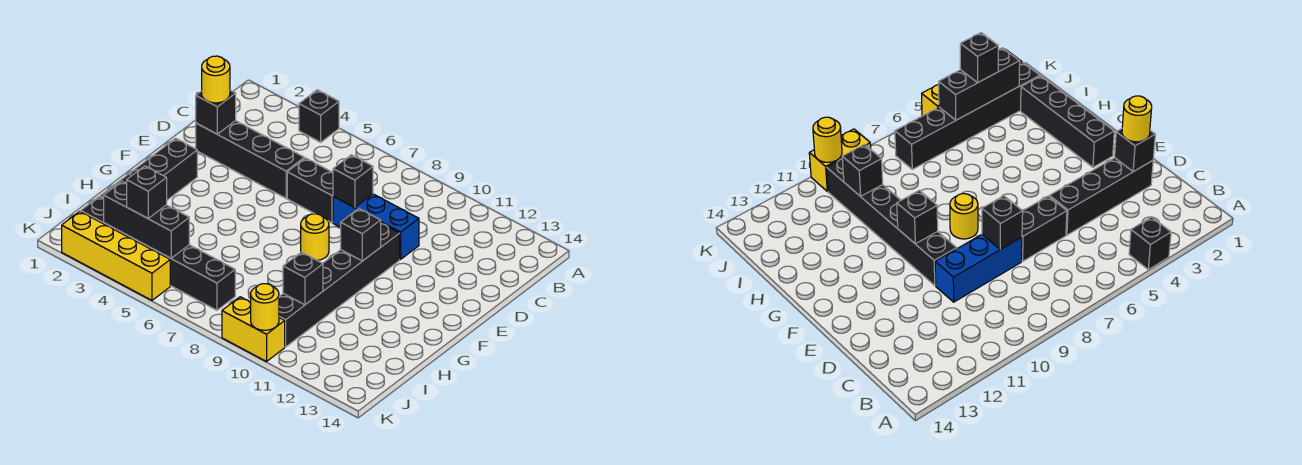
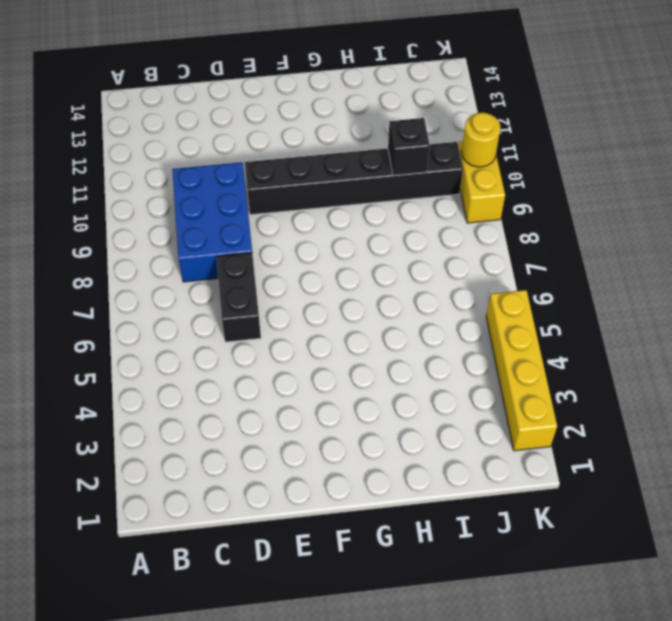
blue 2x3 brick [172,162,252,282] -> blue 1x3 brick [333,194,419,259]
none -> black 1x1 brick [299,90,339,142]
none -> black 1x4 brick [196,121,304,198]
none -> black 1x4 brick [100,138,197,200]

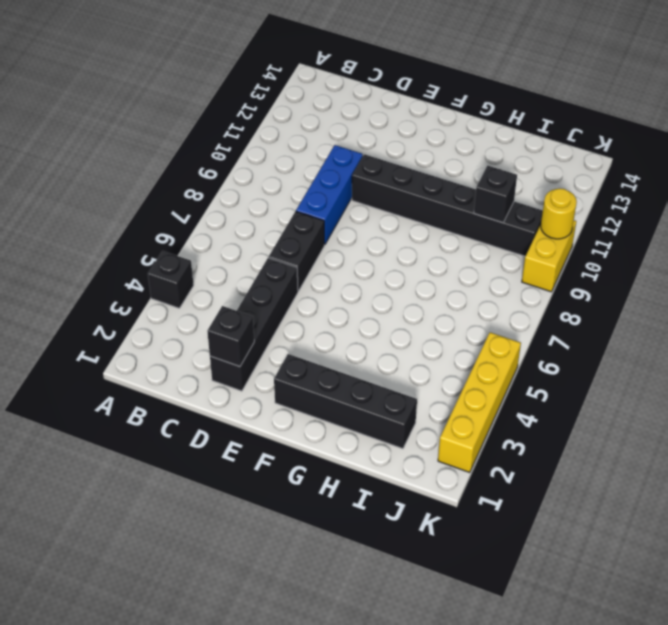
none -> yellow 1x1 round brick [301,214,329,260]
none -> black 1x6 brick [81,197,235,310]
none -> black 1x1 brick [333,155,373,208]

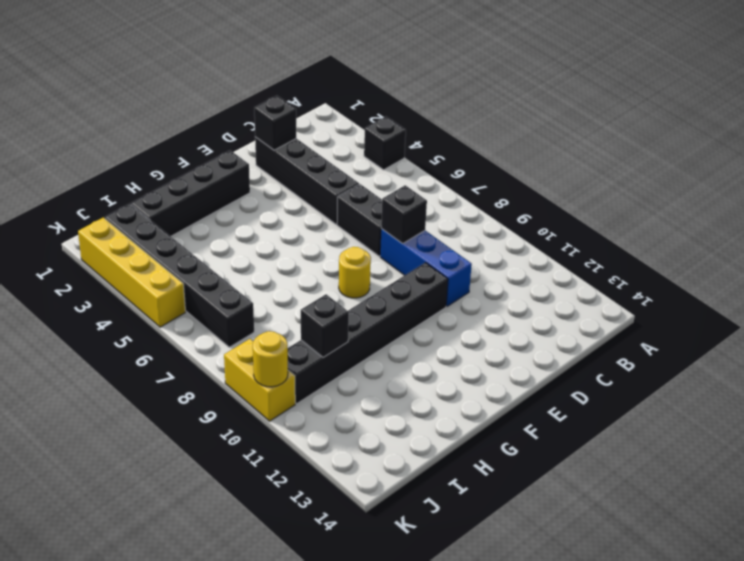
none -> black 1x1 brick [341,209,381,261]
none -> black 1x3 brick [104,181,189,258]
none -> yellow 1x1 round brick [202,56,230,103]

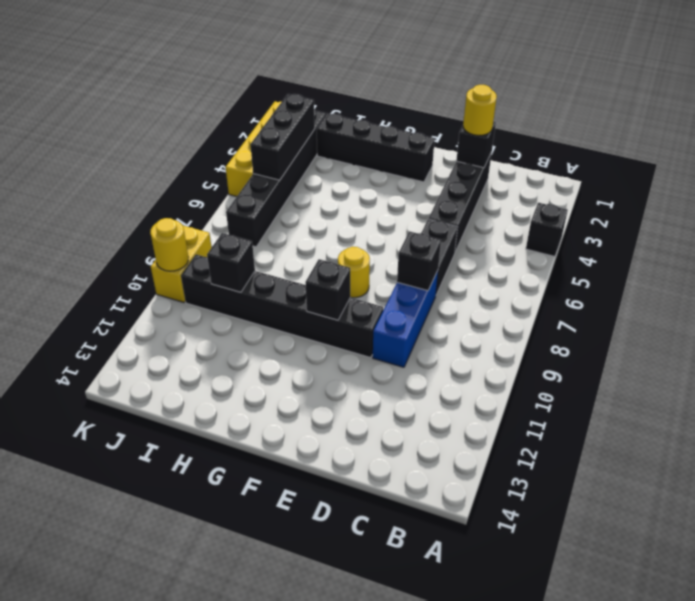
none -> black 1x1 brick [127,166,167,218]

